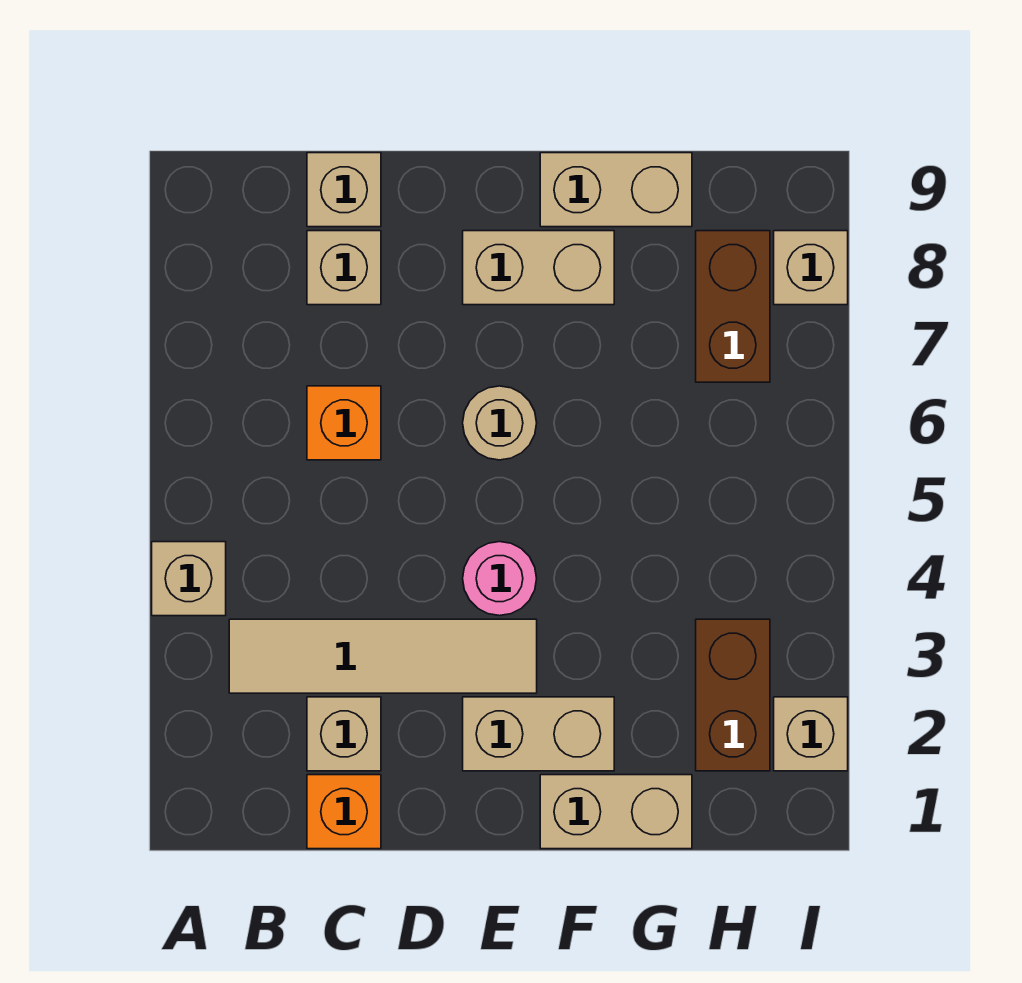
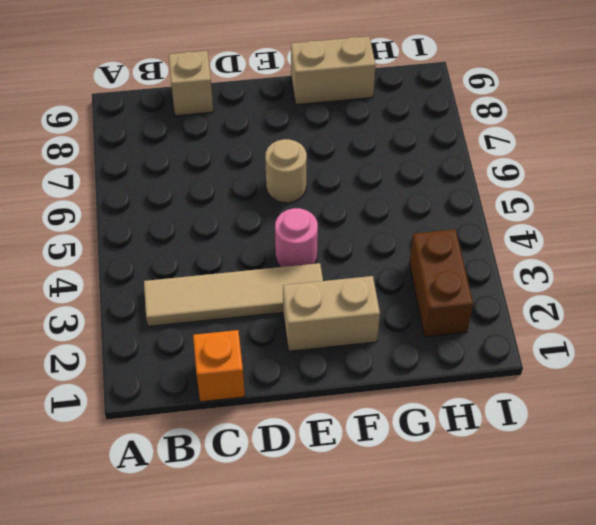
none -> tan 1x1 brick [152,542,226,616]
none -> tan 1x1 brick [307,697,381,771]
none -> orange 1x1 brick [307,386,381,460]

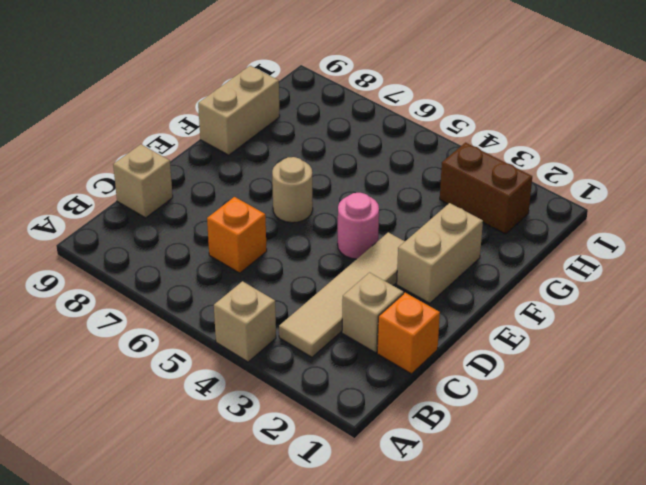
none -> tan 1x1 brick [307,231,381,305]
none -> tan 1x2 brick [463,231,614,305]
none -> tan 1x2 brick [540,775,692,849]

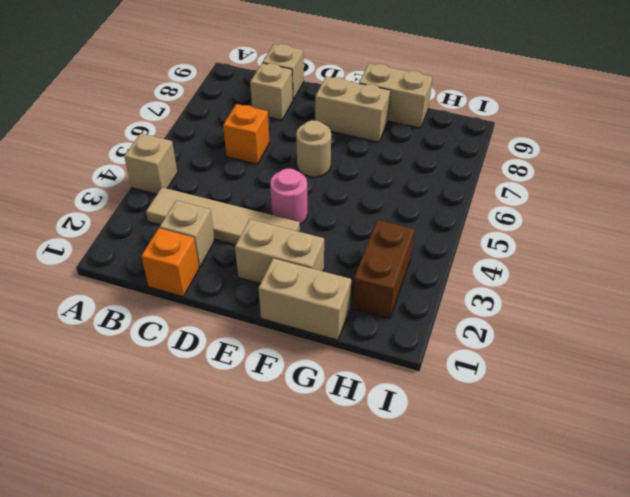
none -> brown 1x2 brick [696,231,770,382]
none -> tan 1x1 brick [774,697,848,771]
none -> tan 1x1 brick [774,231,848,305]

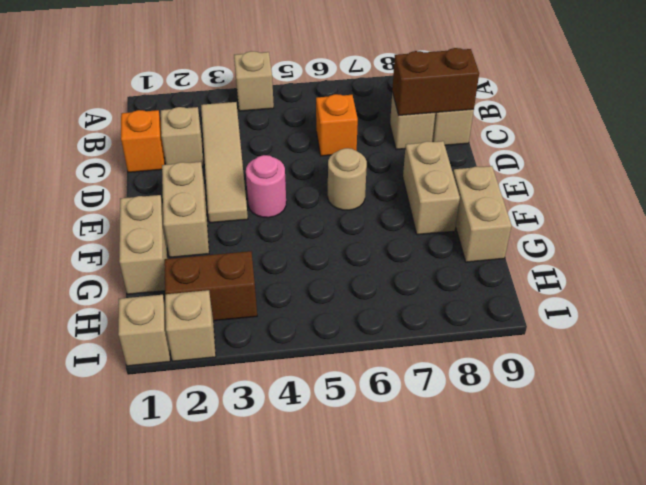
brown 1x2 brick [392,48,479,115] -> brown 1x2 brick moved to [696,231,770,382]
tan 1x1 brick [118,295,170,366] -> tan 1x1 brick moved to [774,231,848,305]

